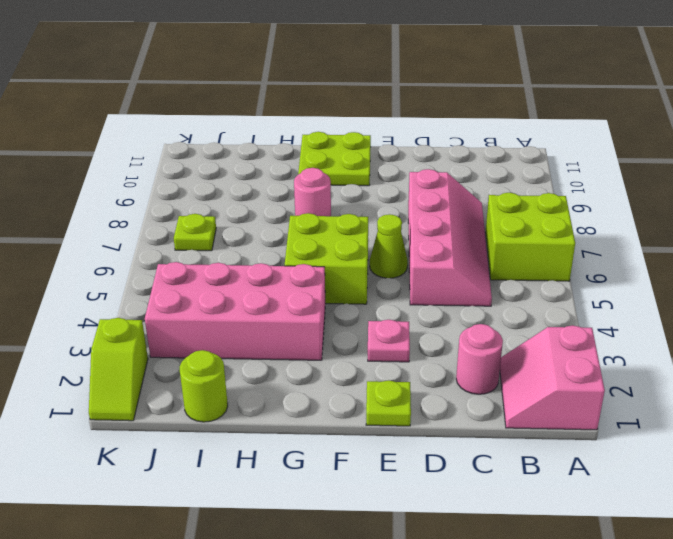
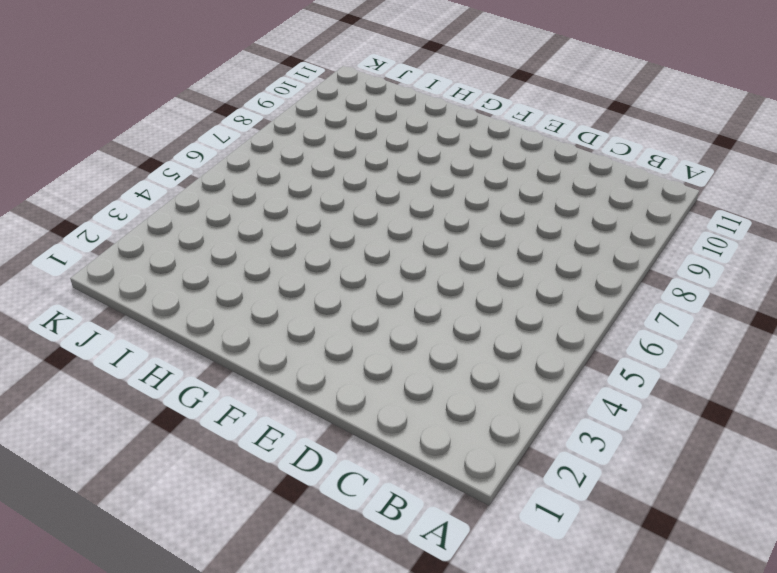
none -> pink 2x2 slope [500,325,605,430]
none -> lime 2x2 brick [485,193,575,281]
none -> pink 1x1 round brick [456,324,503,394]

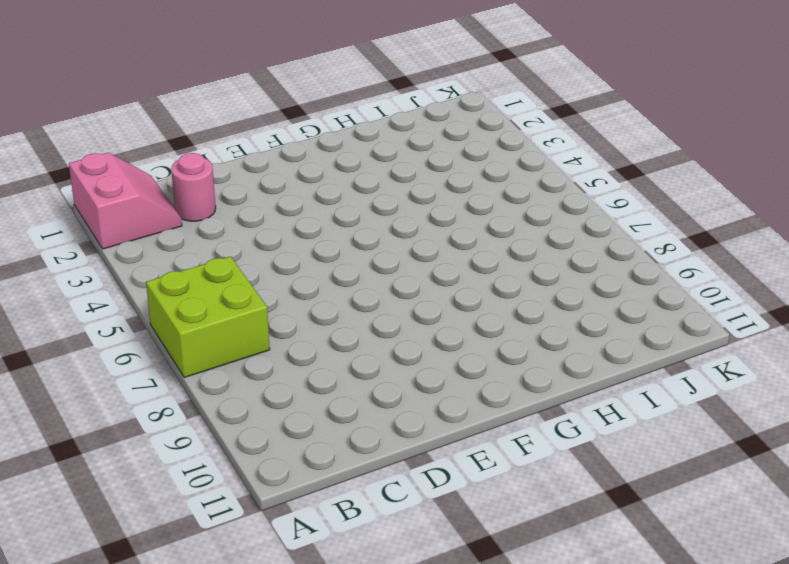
none -> pink 2x4 slope [408,169,492,306]
none -> lime 1x1 plate [366,380,411,426]
none -> pink 1x1 plate [368,320,410,362]

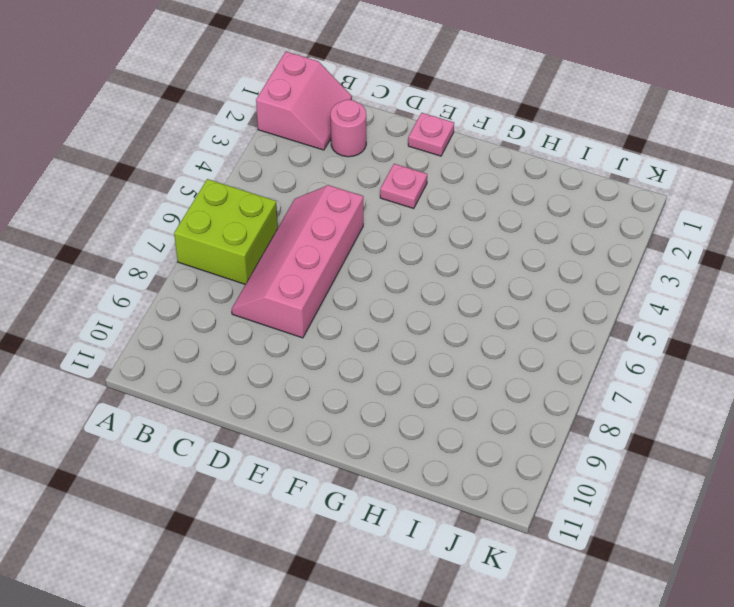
pink 1x1 plate [408,113,454,156] -> lime 1x1 plate [366,380,411,426]
none -> lime 1x1 cone [370,214,408,278]
none -> lime 2x2 brick [285,213,368,304]
none -> lime 2x2 plate [298,132,371,186]

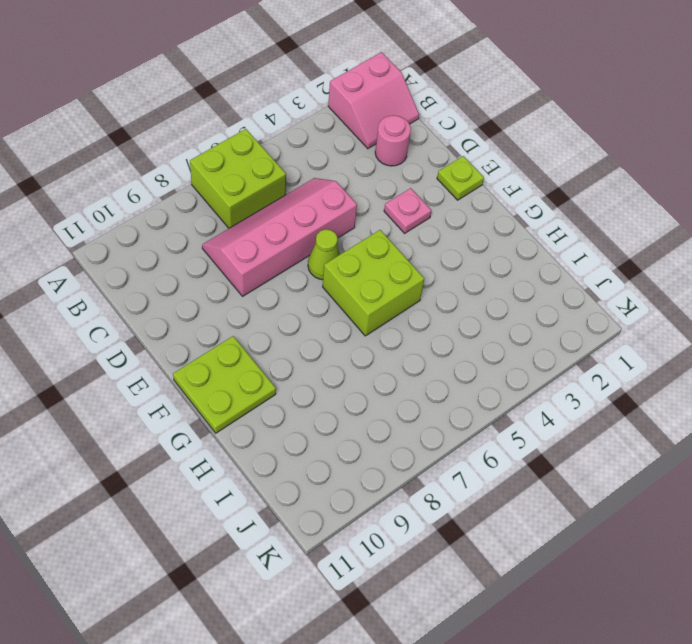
none -> pink 2x4 brick [145,262,325,360]
none -> pink 1x1 round brick [294,168,331,216]
none -> lime 1x1 round brick [180,350,228,422]

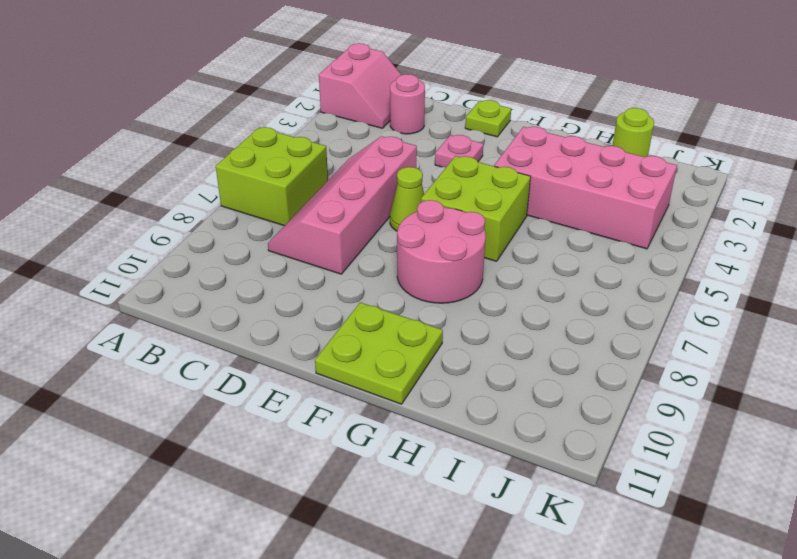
pink 2x2 round brick [397,200,486,303] -> pink 1x1 round brick [294,168,331,216]
none -> lime 1x1 plate [174,214,216,251]
none -> lime 1x2 slope [89,318,148,421]

